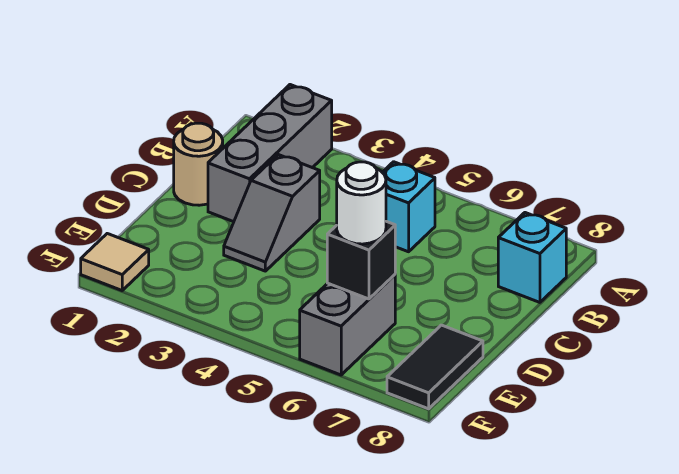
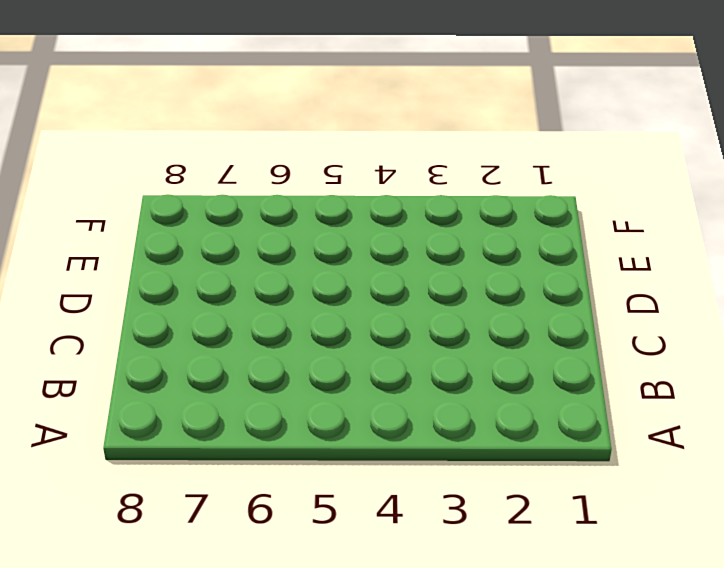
none -> grey 1x3 brick [208,85,332,222]
none -> cyan 1x1 brick [382,162,435,252]

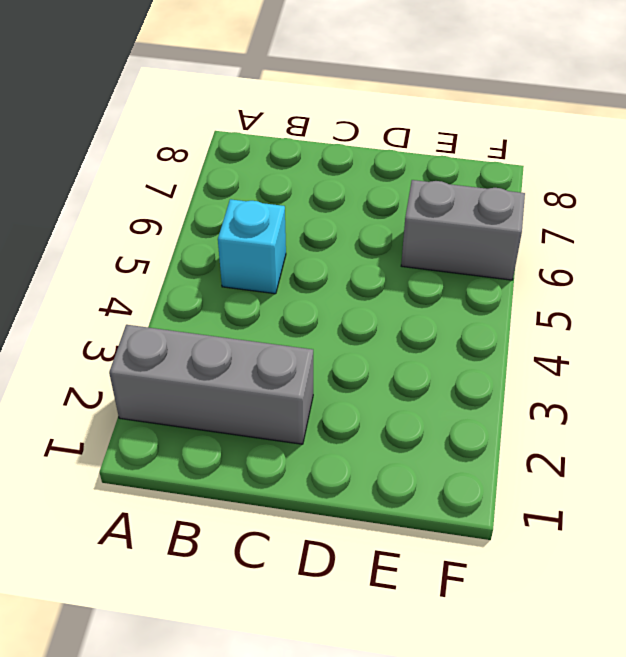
none -> cyan 1x1 brick [498,213,566,302]
none -> tan 1x1 round brick [174,123,223,205]

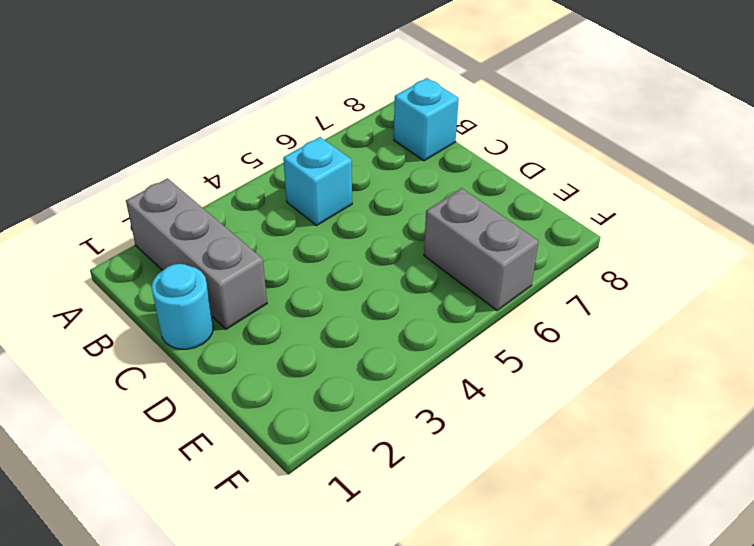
cyan 1x1 round brick [151,264,214,349] -> tan 1x1 round brick [174,123,223,205]
none -> grey 1x2 slope [224,155,320,271]
none -> black 1x2 tile [387,325,483,409]

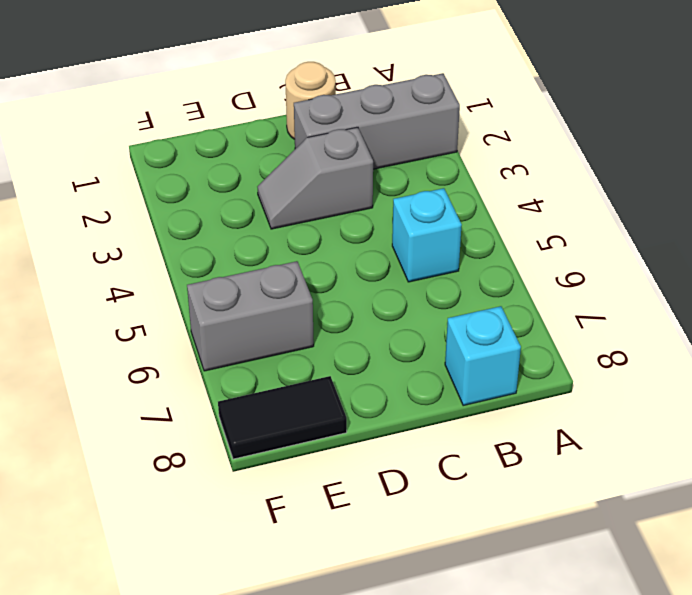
none -> tan 1x1 tile [81,234,149,290]
none -> black 1x1 brick [327,221,395,299]

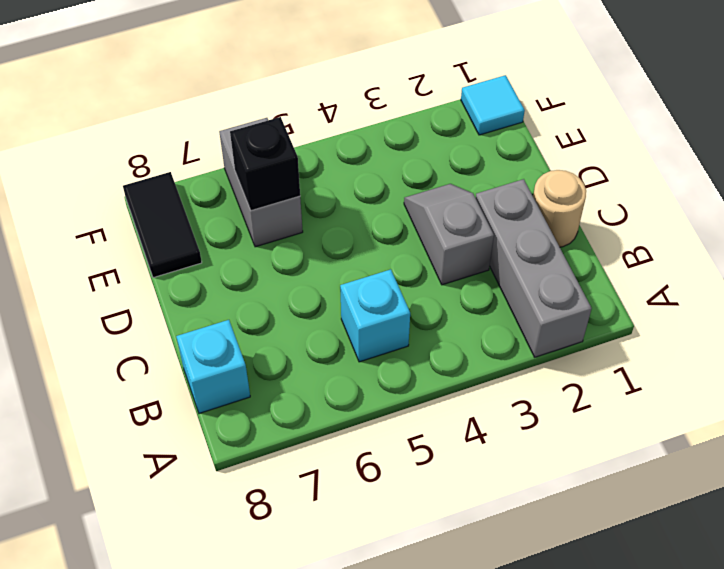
cyan 1x1 tile [461,75,525,135] -> tan 1x1 tile [81,234,149,290]
none -> white 1x1 round brick [337,162,386,244]

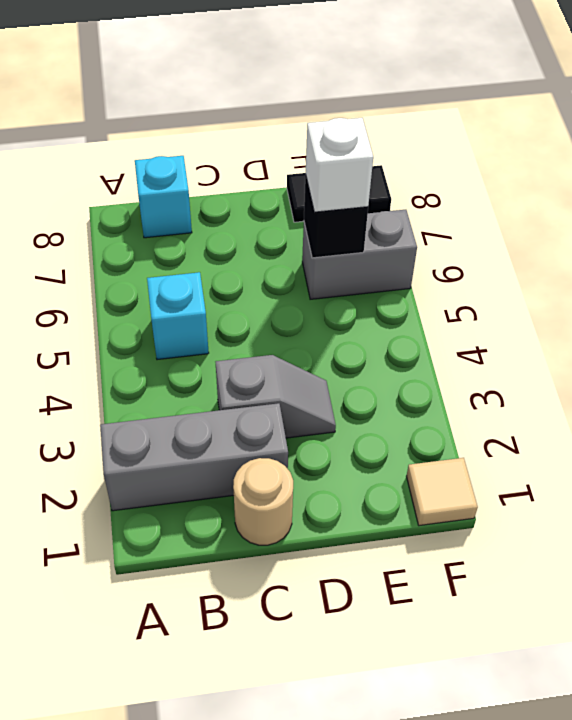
white 1x1 brick [306,118,373,212] -> white 1x1 round brick [337,162,386,244]

